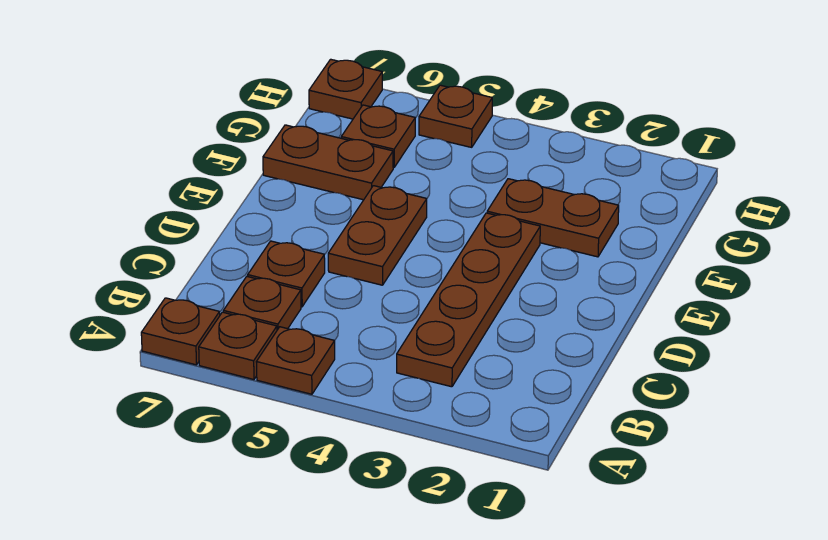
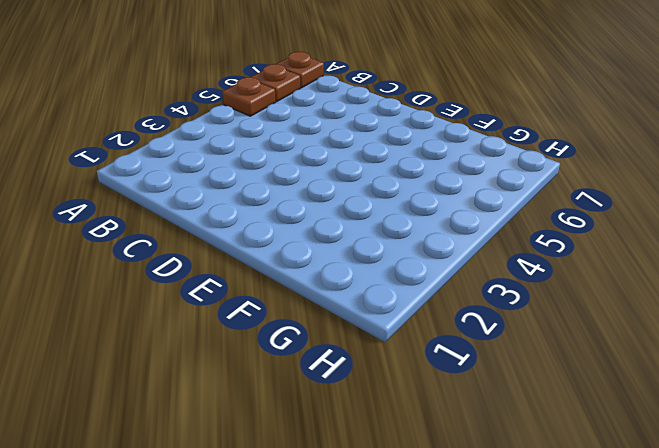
none -> brown 1x4 plate [397,213,540,387]
none -> brown 1x1 plate [223,276,301,330]
none -> brown 1x1 plate [248,241,325,307]

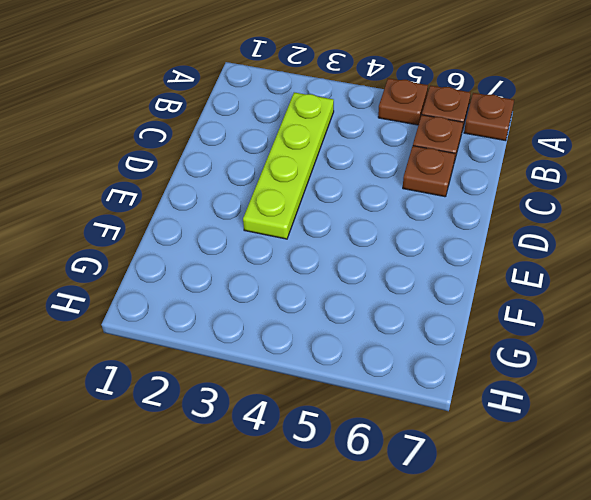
lime 1x4 plate [243,92,334,239] -> brown 1x4 plate [397,213,540,387]
none -> brown 1x2 plate [328,186,427,285]
none -> brown 1x2 plate [487,179,619,257]
none -> brown 1x2 plate [263,125,393,200]

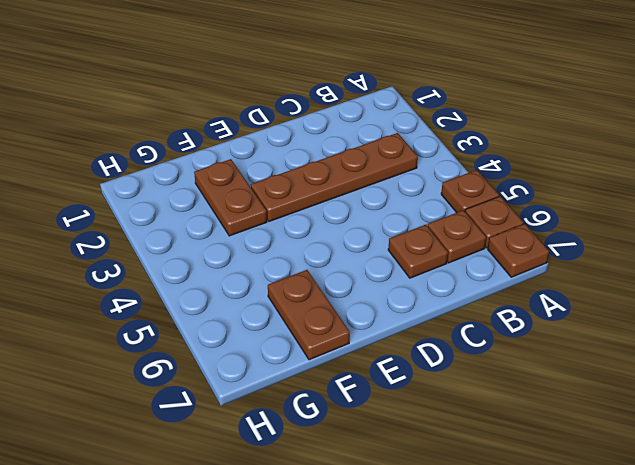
none -> brown 1x2 plate [328,186,427,285]
none -> brown 1x1 plate [341,105,415,168]
none -> brown 1x1 plate [419,85,492,147]

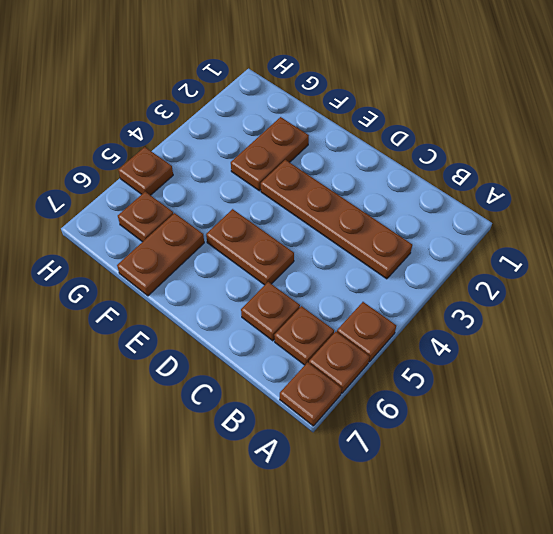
none -> brown 1x1 plate [309,59,382,119]

